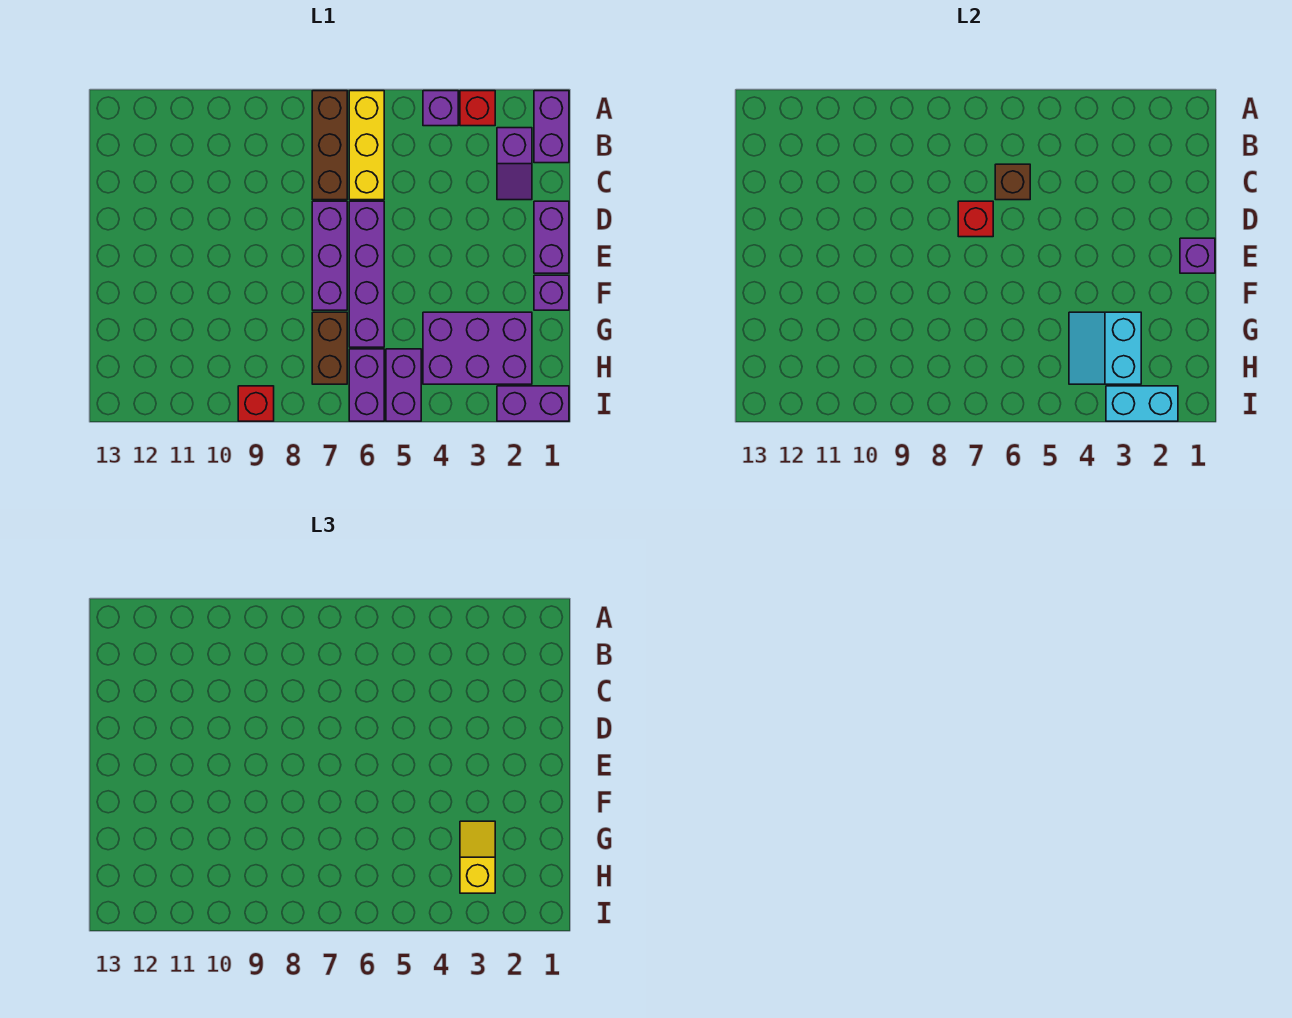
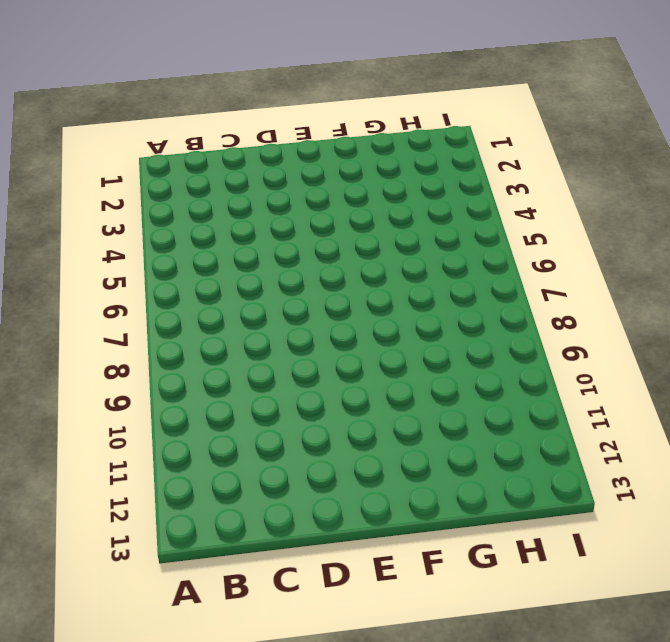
none -> purple 1x2 brick [534,91,569,163]
none -> red 1x1 brick [460,91,495,126]
none -> purple 1x1 brick [423,91,458,126]

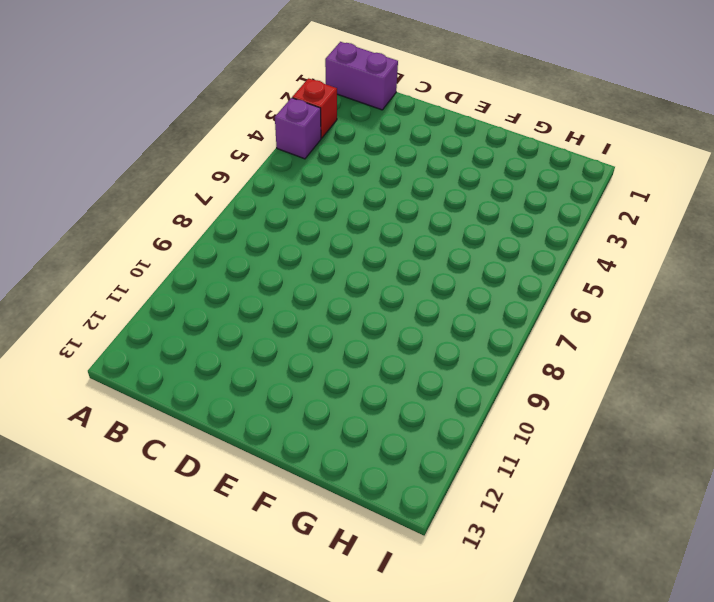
none -> yellow 1x3 brick [349,91,384,200]
none -> brown 1x3 brick [312,91,347,200]
none -> purple 1x2 slope [497,128,532,200]

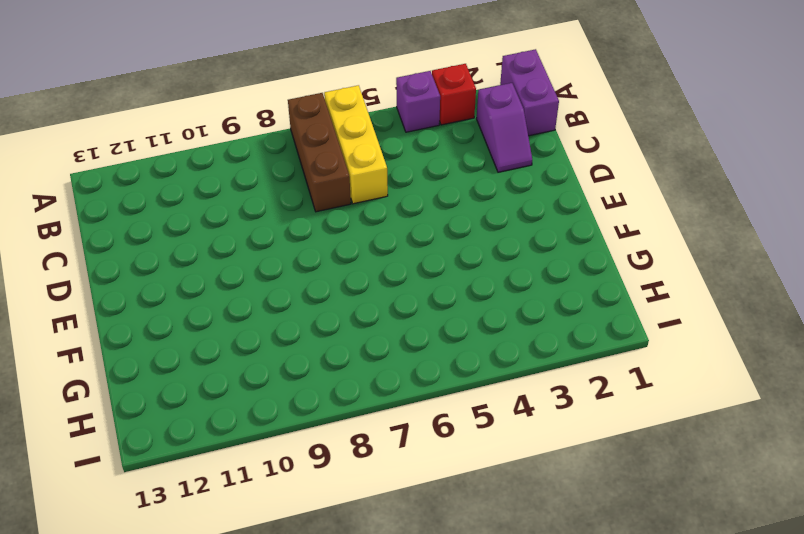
none -> purple 1x2 brick [534,201,569,273]
none -> purple 1x4 brick [349,201,384,347]
none -> purple 1x3 brick [312,201,347,310]

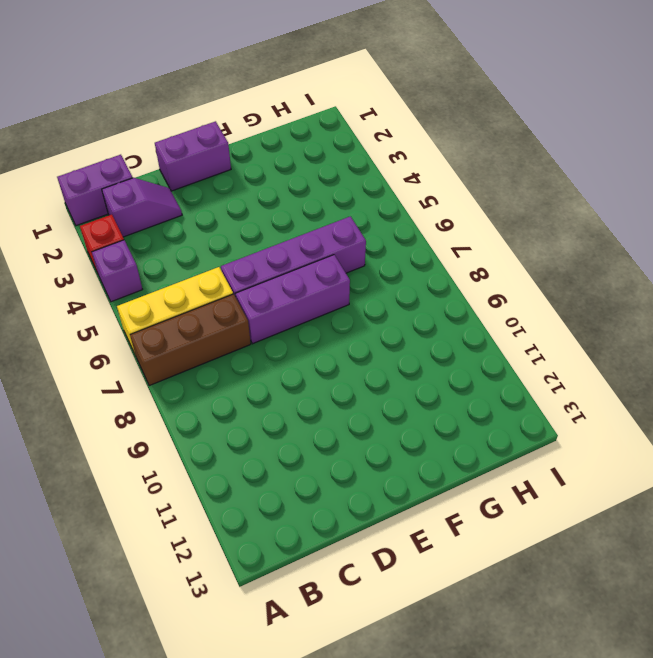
none -> purple 1x1 brick [534,275,569,310]
none -> purple 2x3 brick [423,312,532,384]
none -> brown 1x2 brick [312,312,347,384]

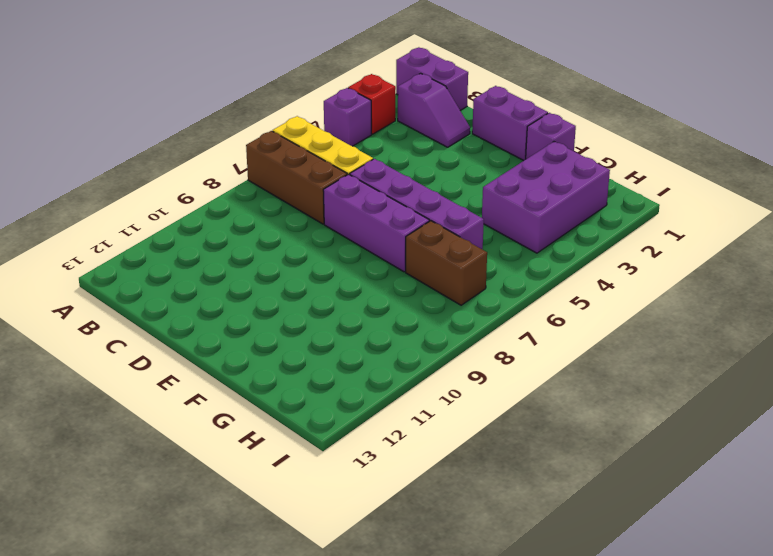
none -> purple 1x2 brick [386,349,421,421]
none -> purple 1x2 brick [349,349,384,421]
none -> purple 1x2 brick [497,386,569,421]

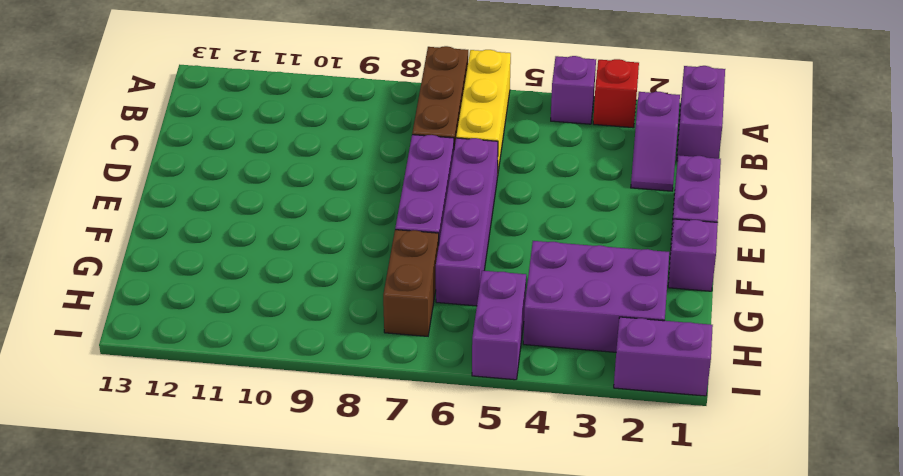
none -> purple 1x2 brick [349,349,384,421]
none -> red 1x1 brick [238,386,274,421]
none -> brown 1x1 brick [995,164,1030,200]

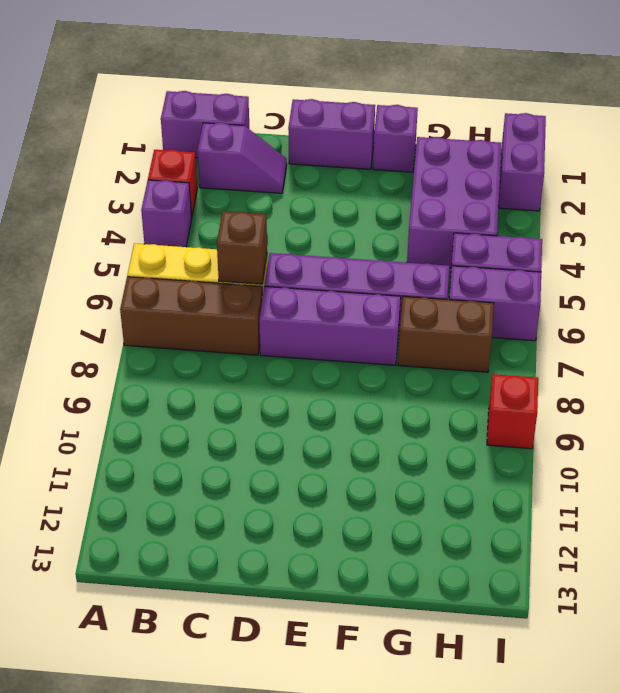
none -> red 1x1 brick [958,201,993,237]
none -> purple 1x1 brick [1180,238,1215,273]
none -> cyan 2x2 slope [1069,312,1141,384]

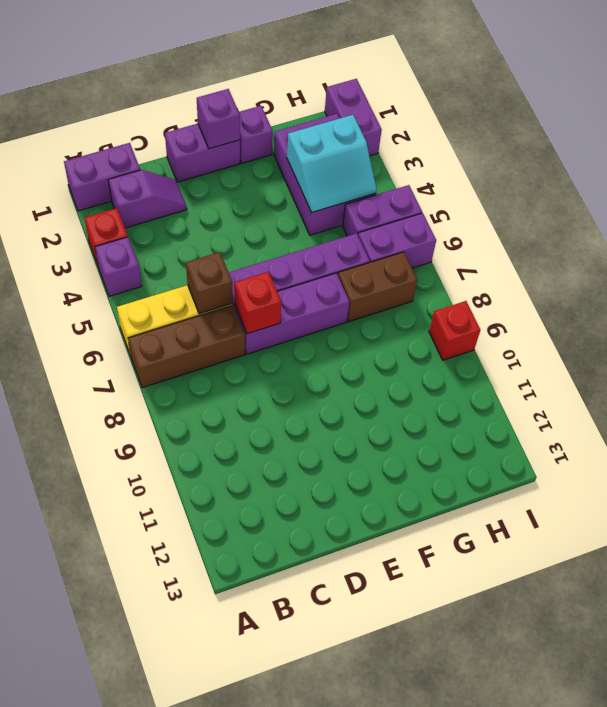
none -> cyan 1x2 brick [1106,386,1178,421]
none -> yellow 1x2 slope [460,821,495,893]

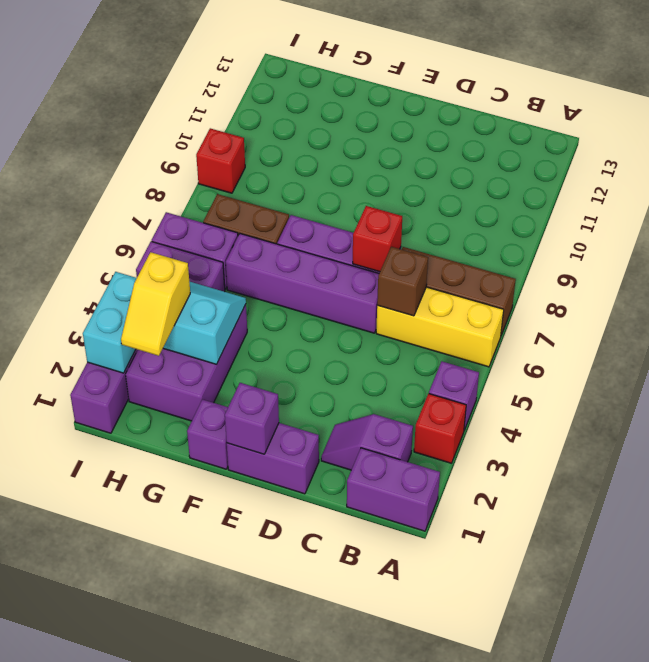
yellow 1x2 slope [121,252,190,356] -> yellow 1x2 slope turned to [460,821,495,893]

